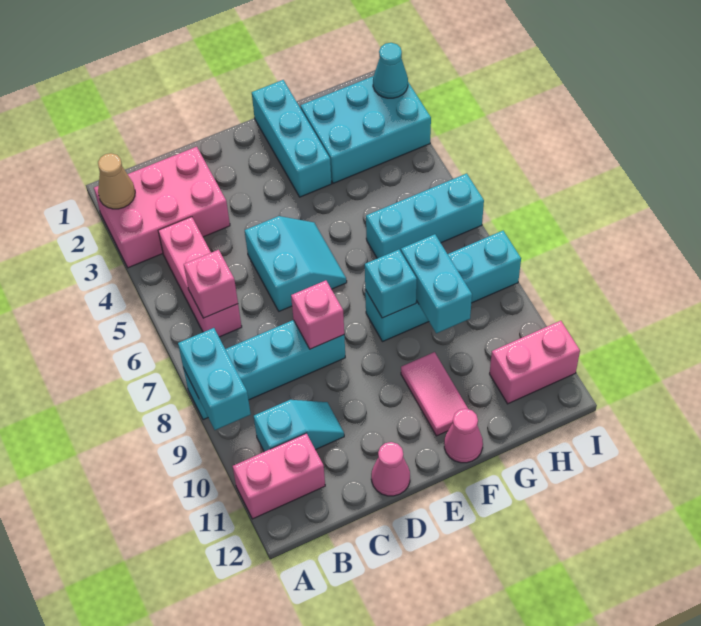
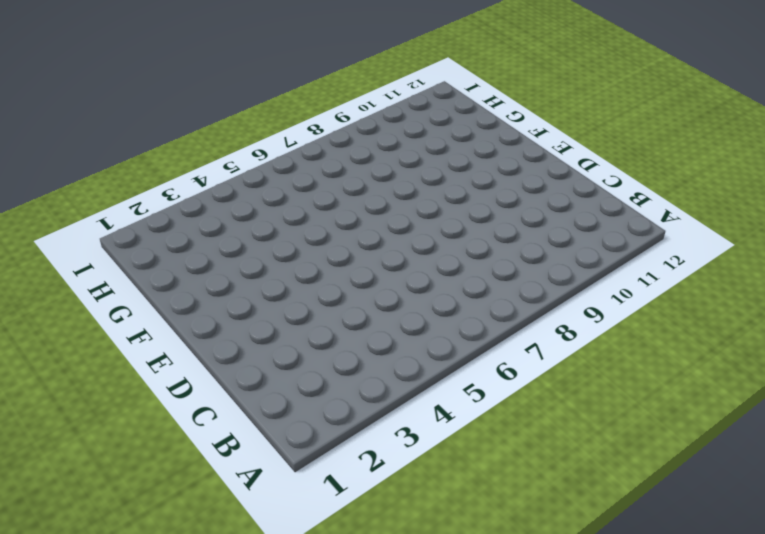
none -> pink 2x3 brick [94,147,230,268]
none -> cyan 1x4 brick [183,320,345,420]
none -> pink 1x2 brick [233,433,325,519]

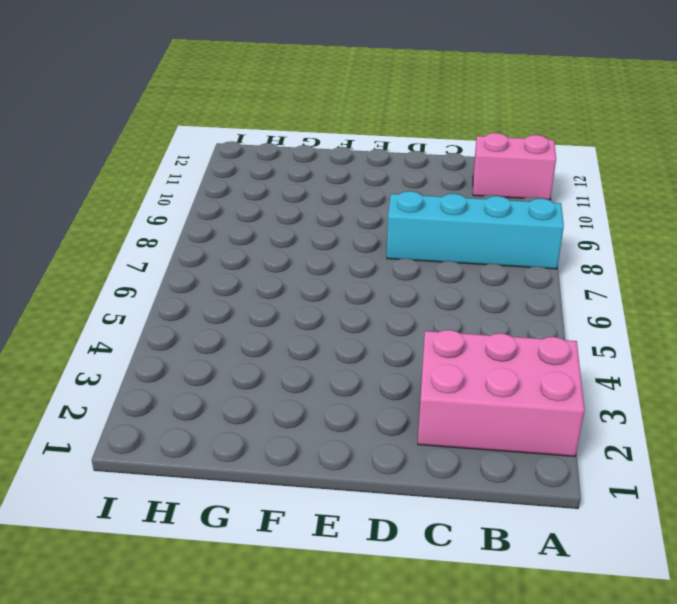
none -> pink 1x3 brick [158,217,242,337]
none -> cyan 1x2 slope [254,400,344,452]
none -> cyan 2x2 slope [245,216,347,311]

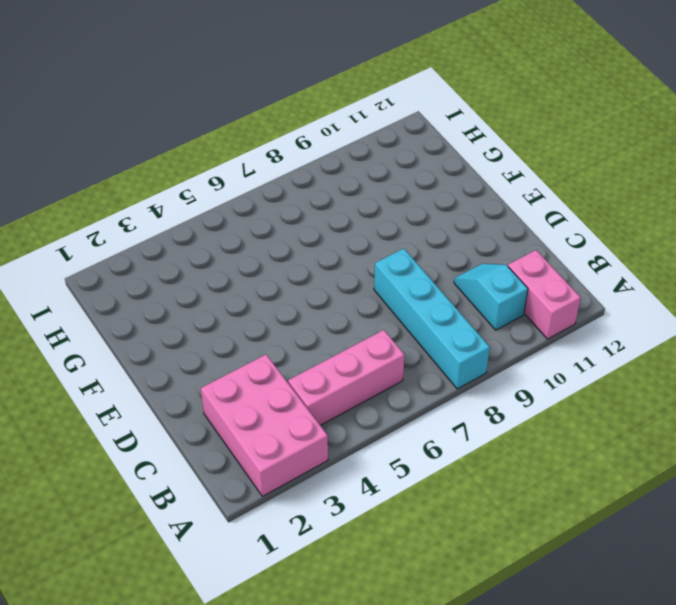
none -> cyan 2x2 slope [245,216,347,311]
none -> pink 1x1 cone [371,442,410,496]
none -> cyan 1x3 brick [252,80,331,197]

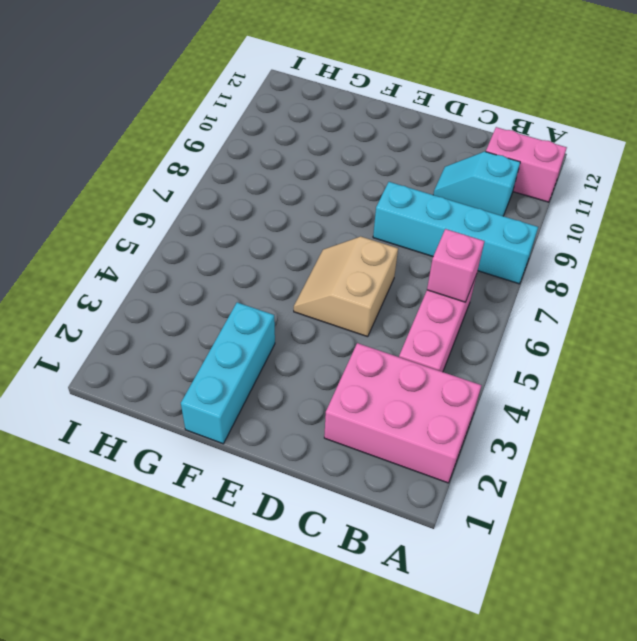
tan 2x2 slope [294,237,398,337] -> cyan 2x2 slope [245,216,347,311]
none -> pink 1x1 cone [371,442,410,496]
none -> cyan 1x4 brick [365,231,521,342]
none -> pink 1x2 tile [401,352,468,436]

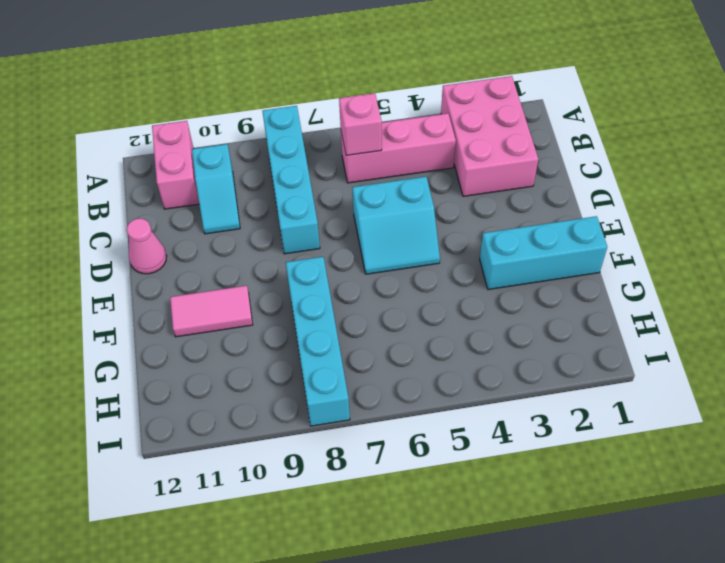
none -> pink 1x1 cone [444,409,483,463]
none -> cyan 2x3 brick [301,76,431,183]
none -> cyan 1x3 brick [366,173,484,258]

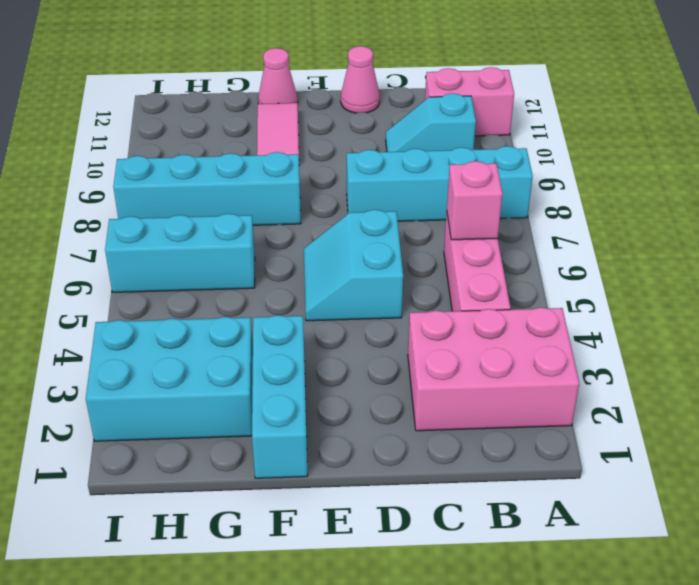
none -> pink 1x2 brick [490,321,580,404]
none -> tan 1x1 cone [98,153,135,209]
none -> cyan 1x2 brick [178,328,251,430]

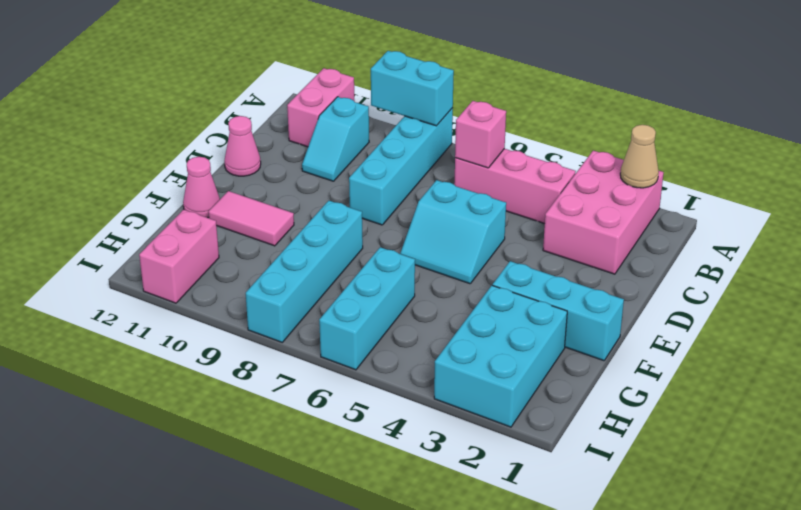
none -> pink 1x1 brick [291,280,344,349]
none -> cyan 1x1 brick [365,250,417,318]
none -> cyan 1x2 brick [401,234,472,333]

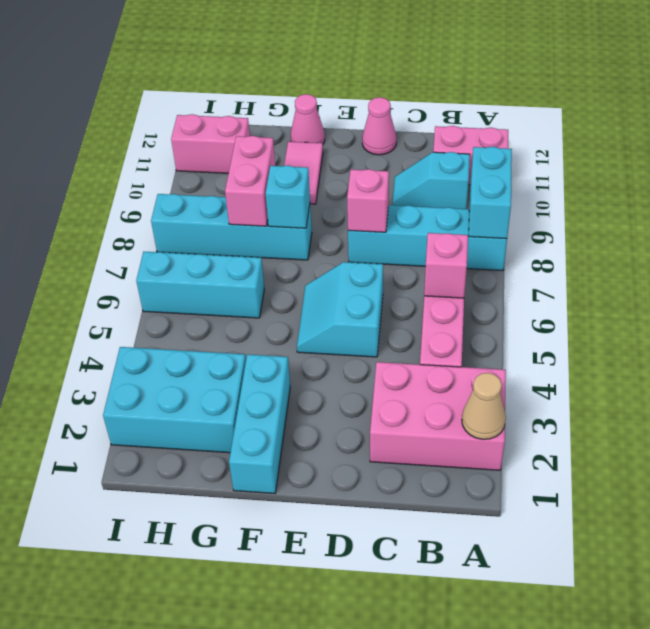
pink 1x2 brick [225,136,275,226] -> cyan 1x2 brick [401,234,472,333]
none -> cyan 1x1 cone [373,43,408,98]

